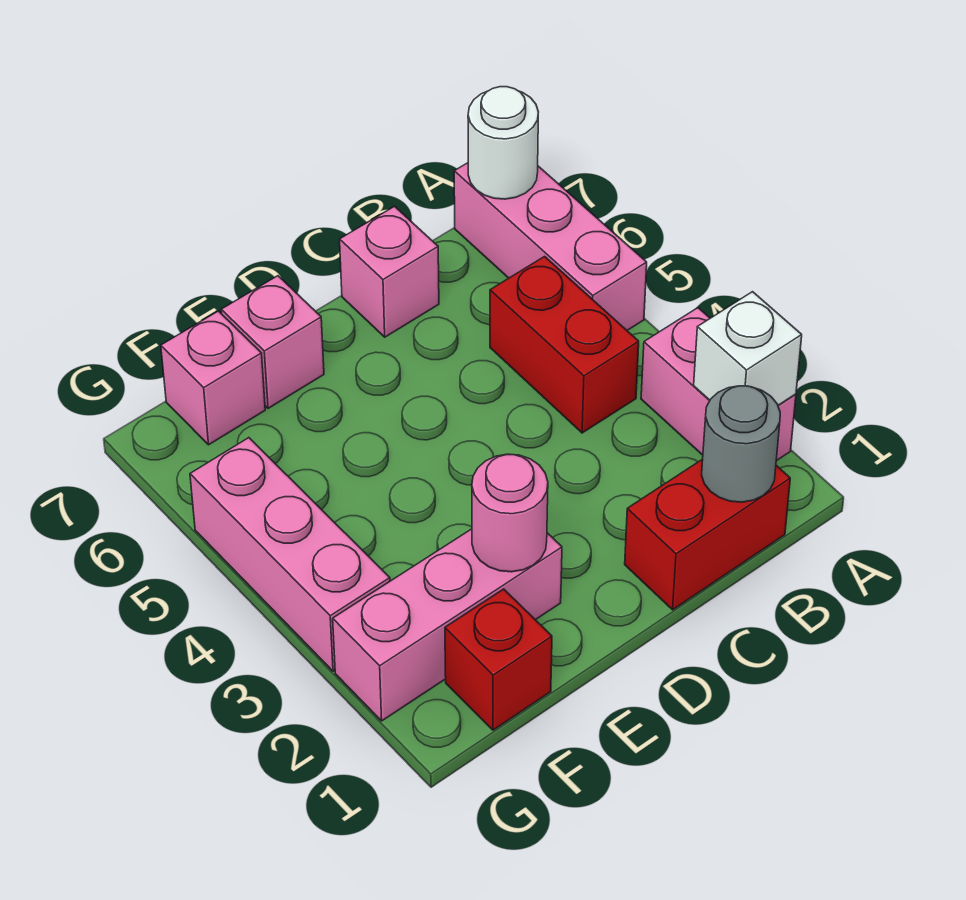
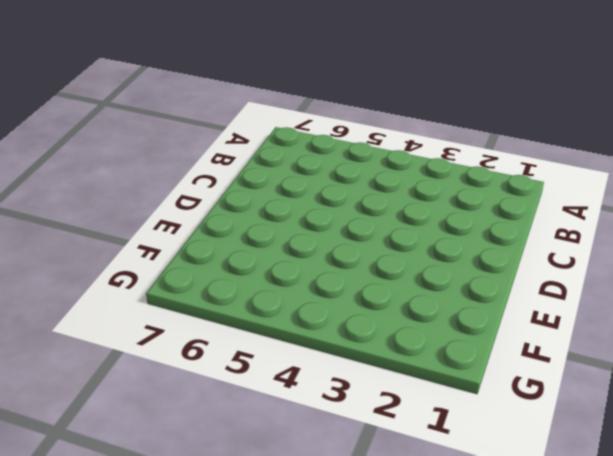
none -> pink 1x2 brick [641,308,796,461]
none -> pink 1x3 brick [454,163,647,330]
none -> red 1x2 brick [625,459,790,610]

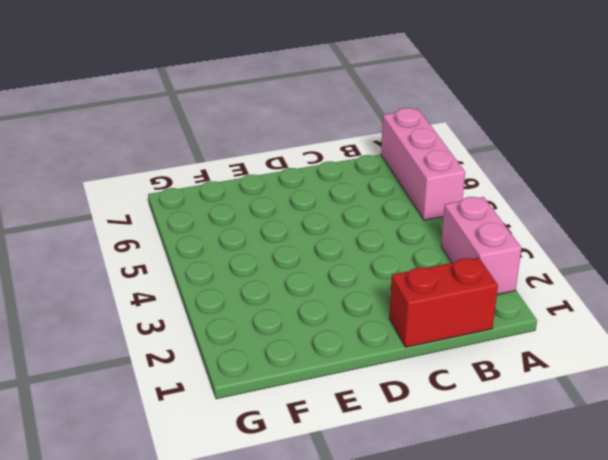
none -> red 1x2 brick [490,257,639,433]
none -> pink 1x1 brick [340,206,439,337]
none -> pink 1x3 brick [333,529,562,721]

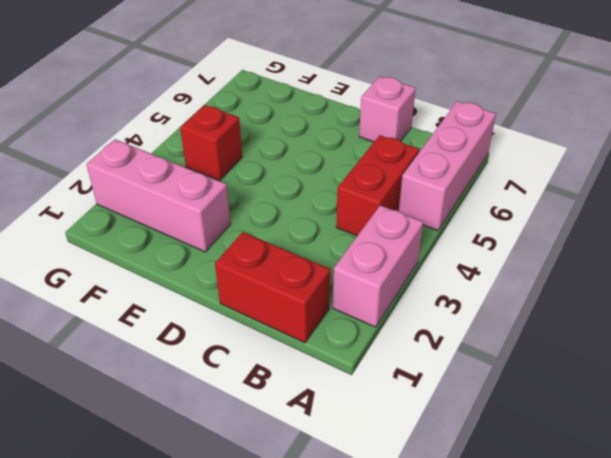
red 1x1 brick [180,105,242,181] -> red 1x1 brick moved to [445,589,552,730]
none -> pink 1x1 brick [221,276,324,408]
none -> pink 1x1 brick [161,311,265,445]
none -> pink 1x3 brick [190,438,390,671]

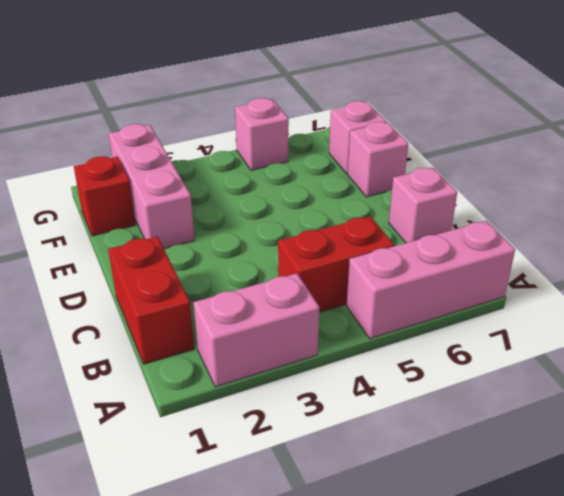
pink 1x1 brick [235,98,289,170] -> pink 1x3 brick [190,438,390,671]
none -> white 1x1 brick [694,292,802,405]
none -> white 1x1 round brick [468,87,538,199]
none -> grey 1x1 round brick [702,386,780,502]

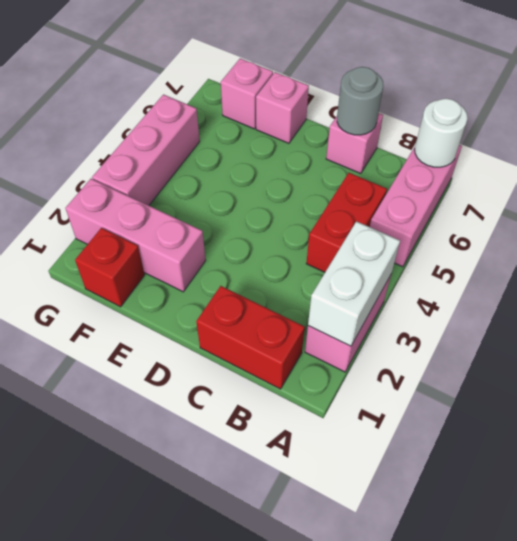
white 1x2 brick [308,221,400,346] -> white 1x1 brick [694,292,802,405]
grey 1x1 round brick [337,67,383,135] -> grey 1x1 round brick moved to [702,386,780,502]
none -> pink 1x1 round brick [472,454,548,572]

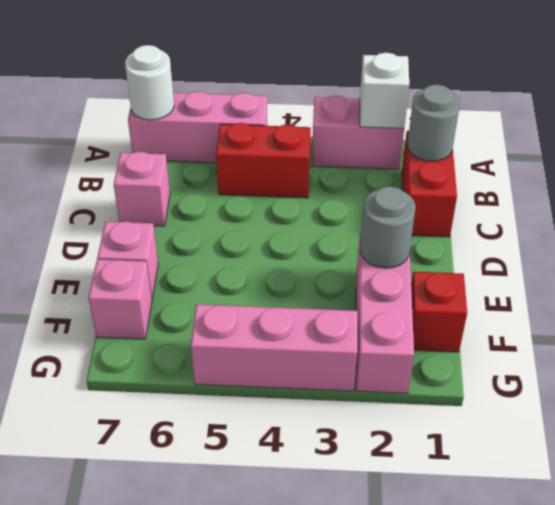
grey 1x1 round brick [360,186,416,268] -> pink 1x1 round brick [472,454,548,572]

